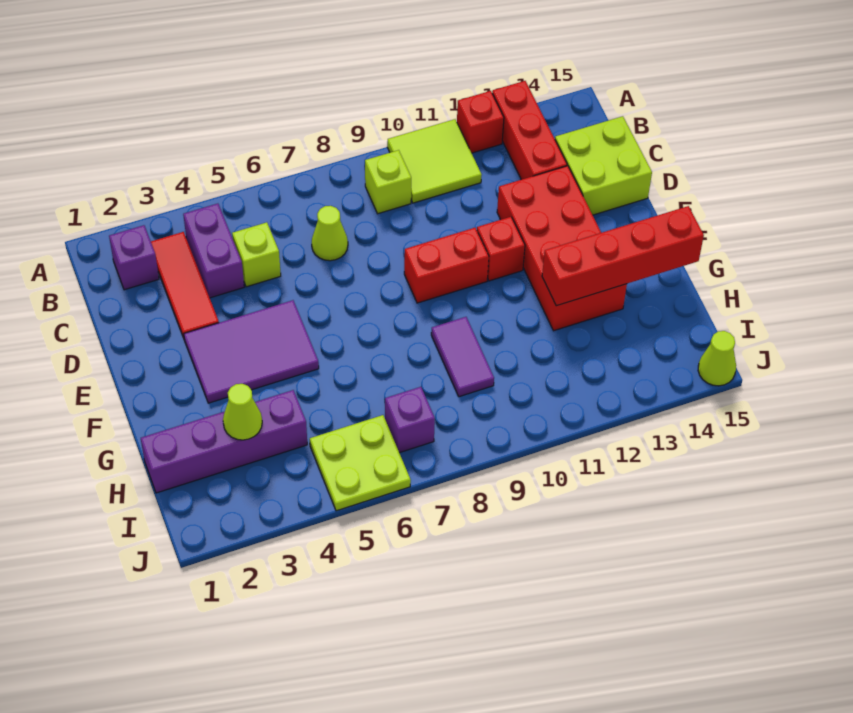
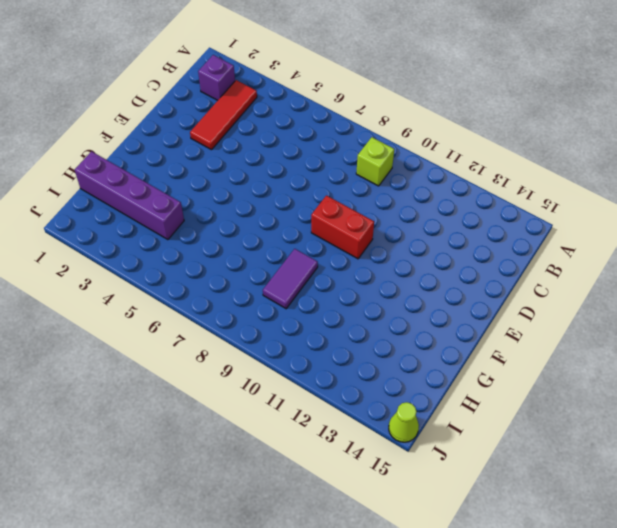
none -> lime 2x2 tile [387,119,482,203]
none -> red 1x1 brick [457,91,504,153]
none -> red 1x3 brick [492,81,567,180]

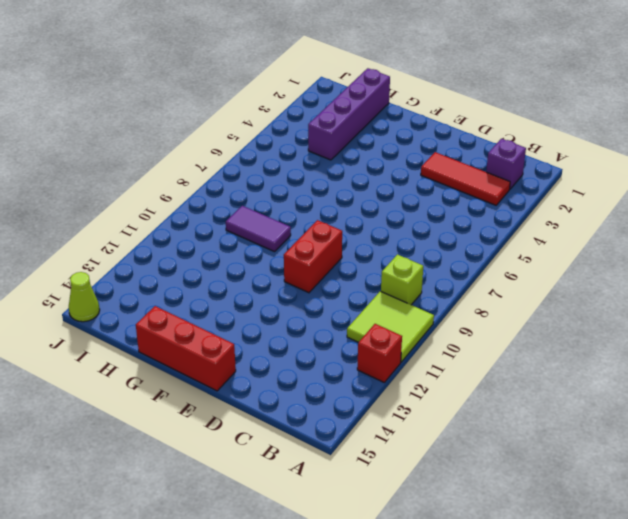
red 1x3 brick [136,306,236,391] -> red 1x3 brick moved to [492,81,567,180]
none -> purple 1x2 brick [183,204,244,298]
none -> lime 1x1 brick [232,222,281,287]
none -> lime 1x1 cone [312,206,348,261]

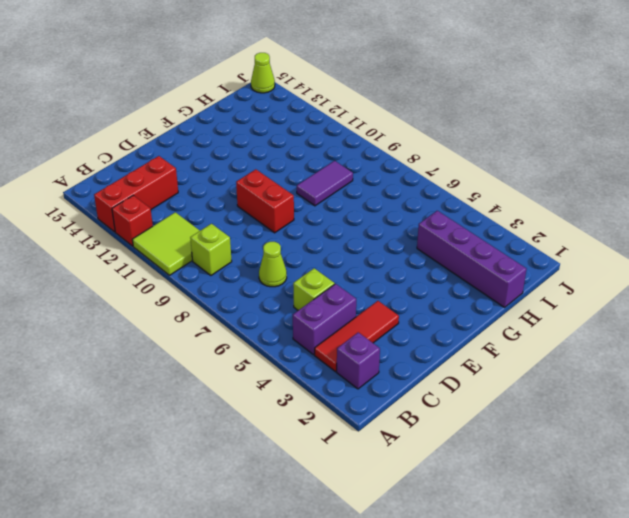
none -> lime 2x2 brick [555,116,652,215]
none -> red 2x4 brick [497,166,627,331]
none -> purple 2x3 tile [184,300,319,403]

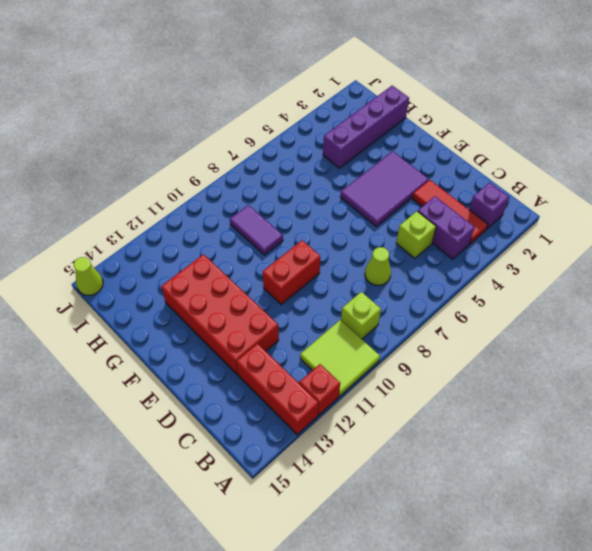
none -> lime 2x2 brick [555,116,652,215]
none -> red 1x1 brick [477,217,525,281]
none -> lime 2x2 plate [310,415,411,511]

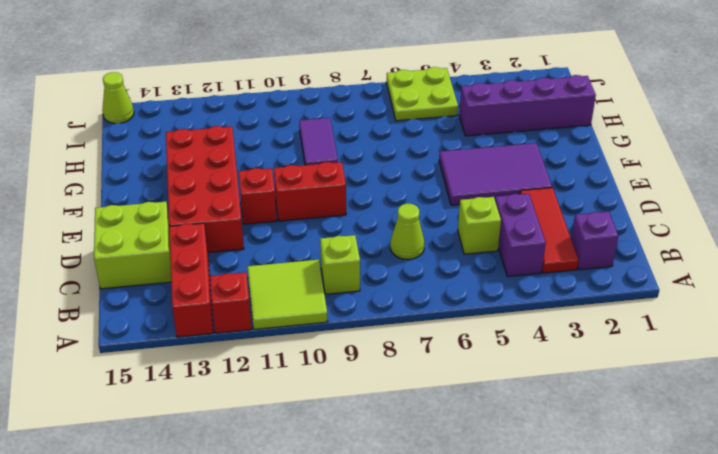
none -> purple 1x1 brick [385,387,435,453]
none -> red 1x4 brick [542,206,704,306]
none -> lime 1x1 cone [223,384,262,440]

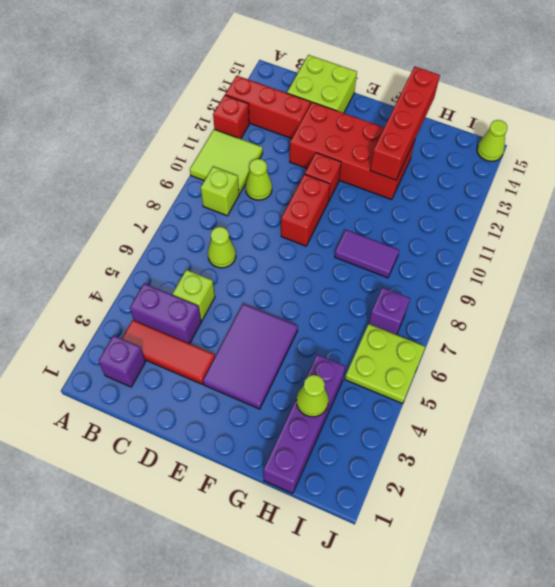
lime 1x1 cone [245,159,272,200] -> none

